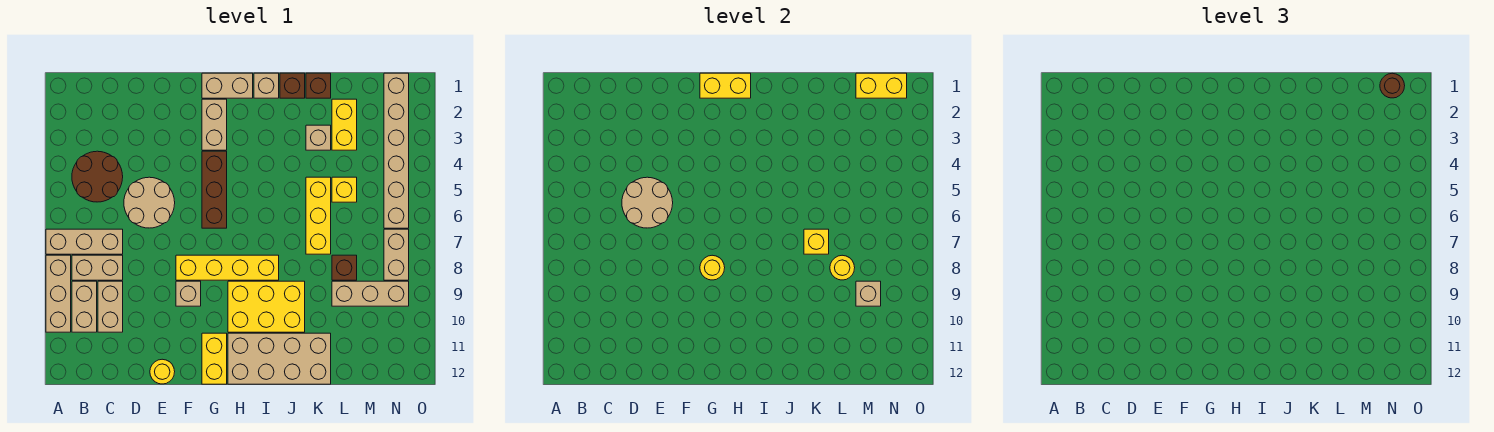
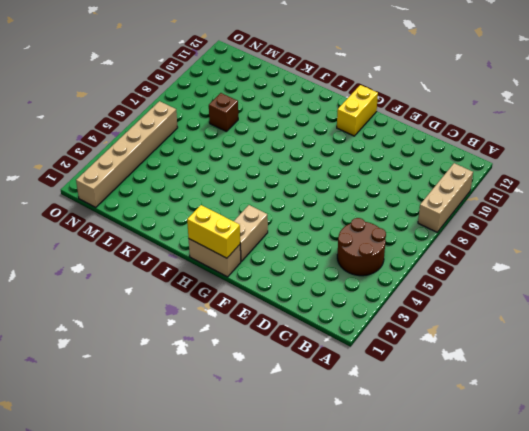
none -> tan 1x3 brick [46,229,123,254]
none -> tan 1x2 brick [72,255,123,280]
none -> tan 1x2 brick [72,281,97,332]
none -> tan 1x2 brick [98,281,123,332]

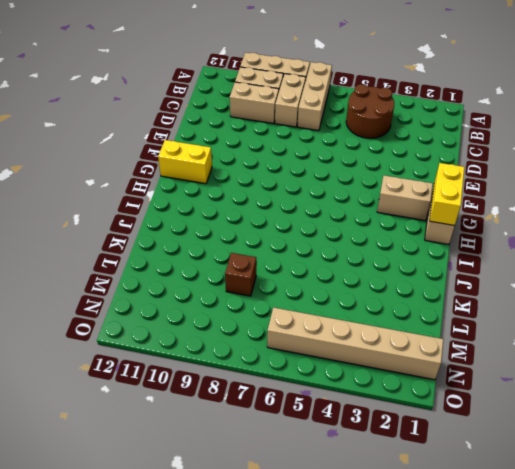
none -> tan 2x2 round brick [124,177,175,228]
none -> yellow 1x1 round brick [150,359,175,384]
none -> yellow 1x4 brick [176,255,279,280]
none -> tan 1x1 brick [176,281,201,306]

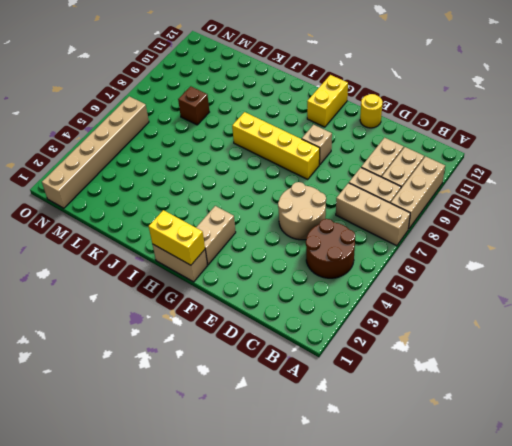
none -> brown 1x3 brick [202,151,227,228]
none -> yellow 2x3 brick [228,281,305,332]
none -> tan 2x4 brick [228,333,331,384]
none -> tan 1x1 brick [254,73,279,98]

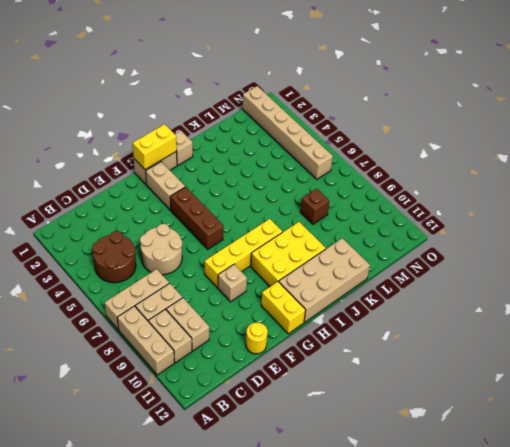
none -> brown 1x1 brick [280,73,305,98]
none -> brown 1x1 brick [306,73,331,98]
none -> tan 1x1 brick [306,125,331,150]
none -> yellow 1x3 brick [306,177,331,254]

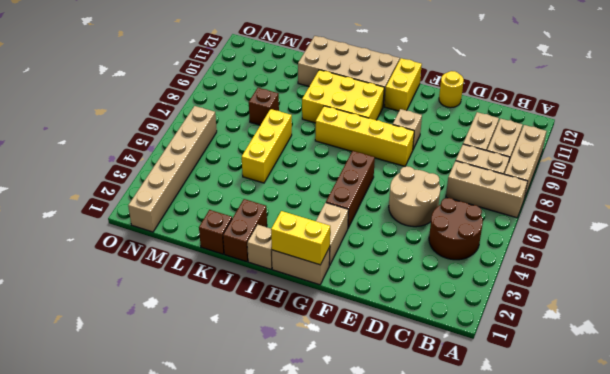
brown 1x2 brick [223,199,267,262] -> brown 1x1 brick [280,73,305,98]
none -> tan 1x1 brick [306,125,331,150]
none -> yellow 1x2 brick [332,99,357,150]
none -> yellow 1x1 brick [332,177,357,202]
none -> tan 1x3 brick [332,281,409,306]

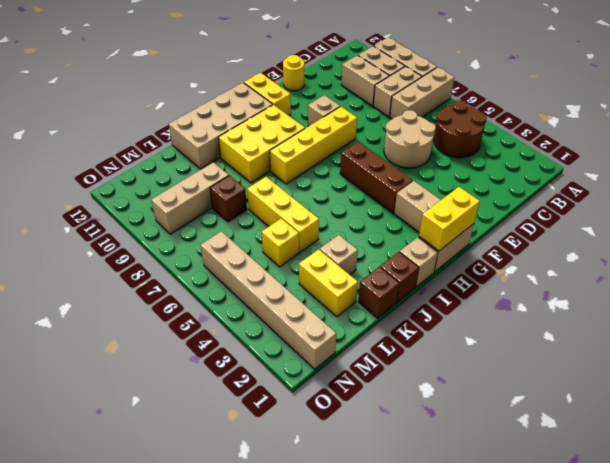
none -> tan 1x2 brick [384,229,409,280]
none -> tan 2x2 round brick [622,177,673,228]
none -> yellow 1x1 round brick [700,255,725,280]
none -> yellow 1x1 brick [804,229,829,254]

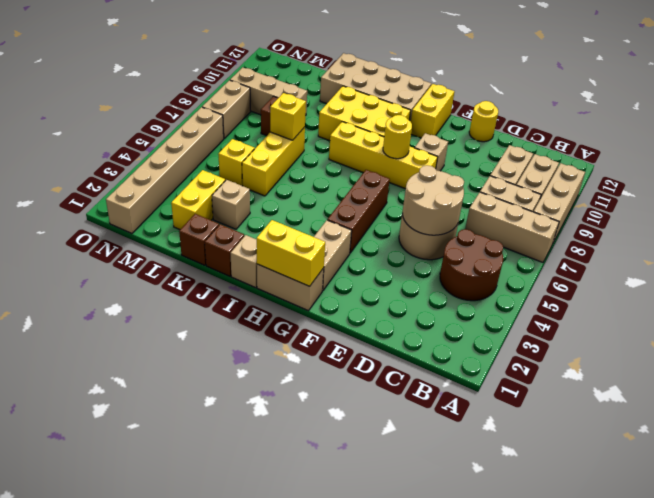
none -> yellow 1x1 round brick [830,255,855,280]
none -> yellow 1x2 brick [856,73,907,98]
none -> tan 1x1 brick [856,281,881,306]
none -> brown 1x1 round brick [1380,73,1405,98]

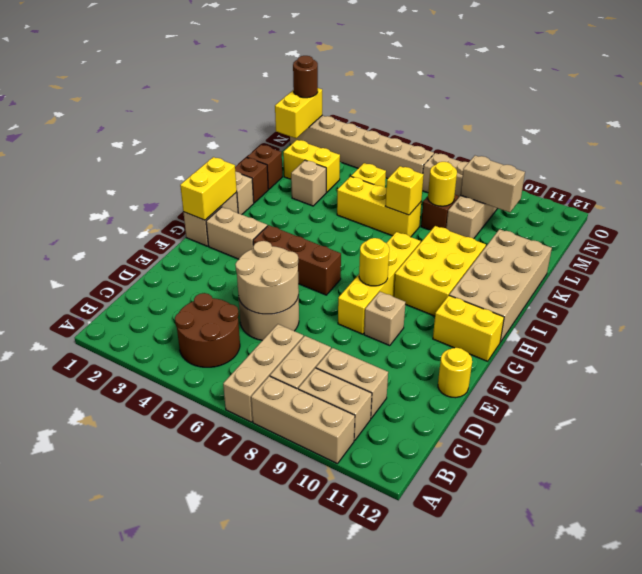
tan 1x2 brick [460,156,525,212] -> tan 1x1 brick [856,281,881,306]

